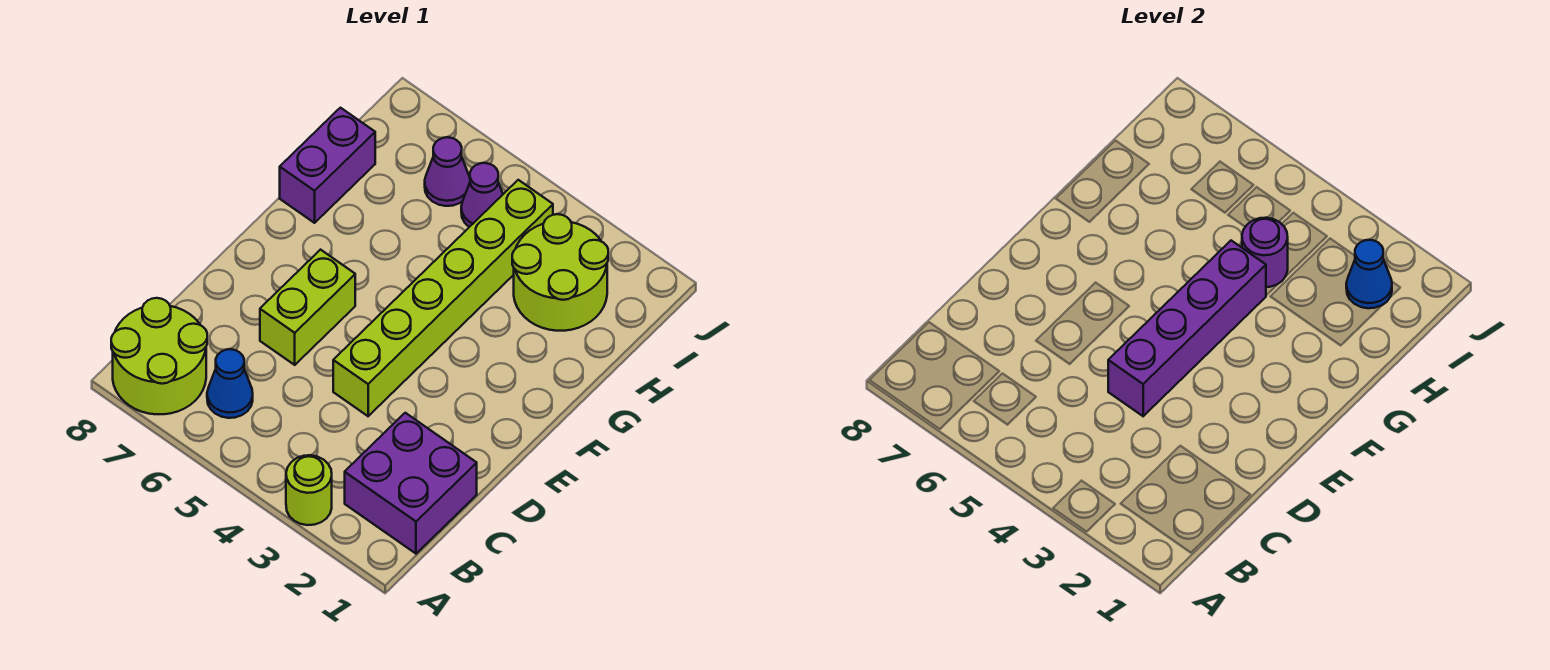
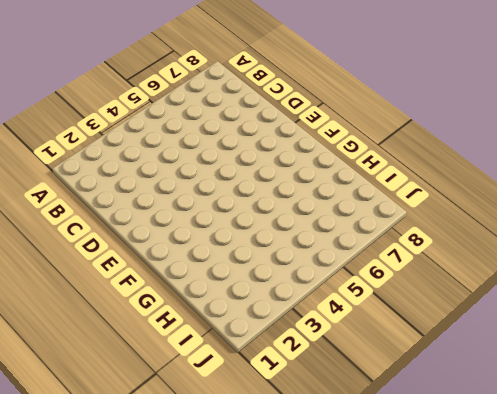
none -> lime 1x1 round brick [286,455,332,525]
none -> lime 2x2 round brick [111,298,207,414]
none -> purple 2x2 brick [345,413,477,554]

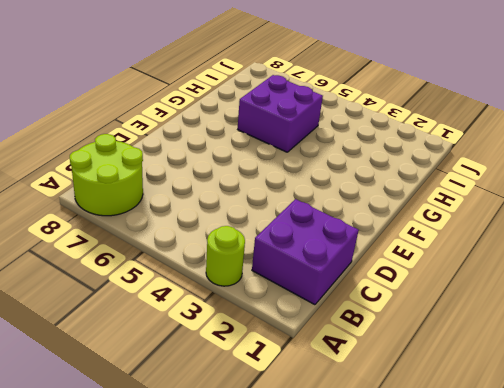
purple 2x2 brick [238,75,323,152] -> none
none -> blue 1x1 cone [207,349,253,418]
none -> lime 1x6 brick [333,180,553,416]
none -> lime 1x2 brick [260,250,355,365]

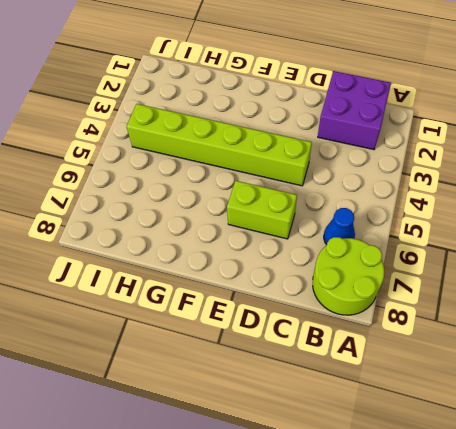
none -> lime 1x1 round brick [286,455,332,525]
none -> purple 1x2 brick [280,108,375,223]
none -> lime 2x2 round brick [512,214,608,331]

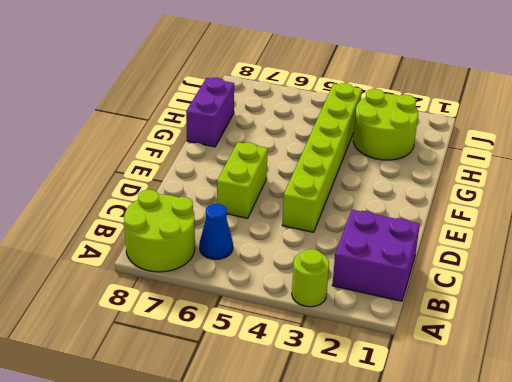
none -> purple 1x1 cone [461,163,503,227]
none -> purple 1x1 cone [425,137,470,206]
none -> purple 1x4 brick [1108,241,1266,416]

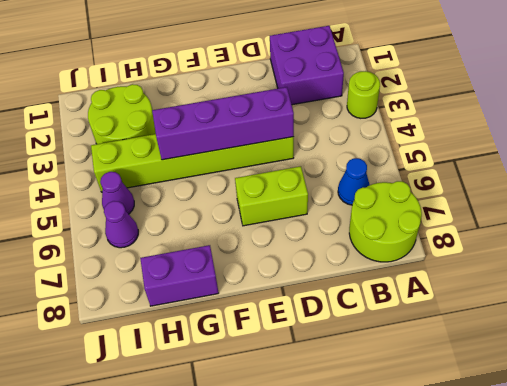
none -> purple 1x1 round brick [1242,218,1288,287]
none -> blue 1x1 cone [1346,240,1392,308]

